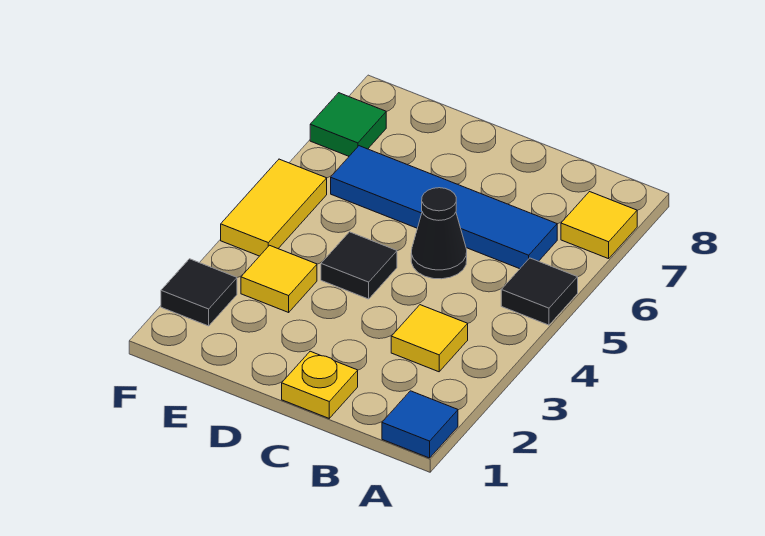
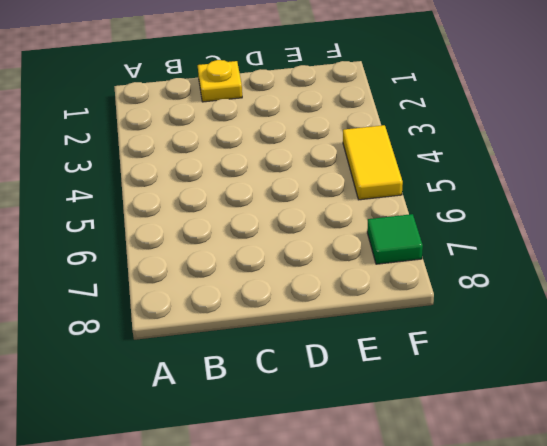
none -> blue 1x1 tile [382,391,458,458]
none -> black 1x1 tile [501,258,578,325]
none -> yellow 1x1 tile [561,192,637,259]

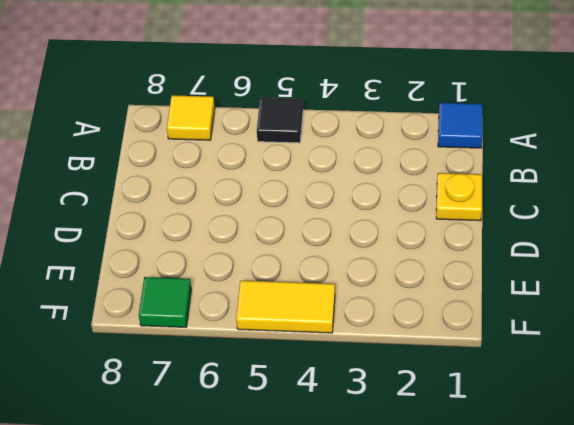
none -> yellow 1x1 tile [391,305,468,372]
none -> blue 1x4 tile [331,146,557,269]
none -> black 1x1 cone [411,188,467,279]

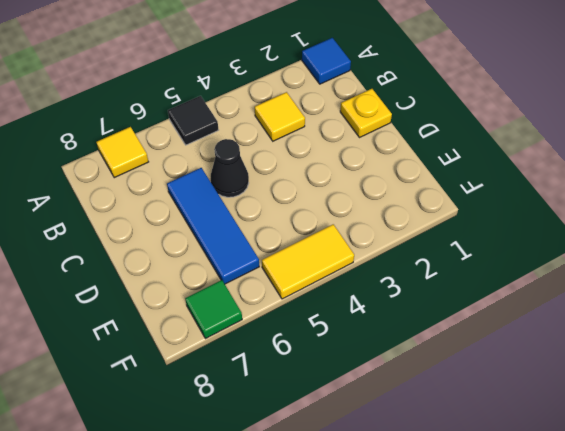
blue 1x3 tile [167,168,259,284] -> blue 1x4 tile [331,146,557,269]
none -> black 1x1 tile [321,232,397,299]
none -> yellow 1x1 tile [241,245,317,312]
none -> black 1x1 tile [161,259,237,326]

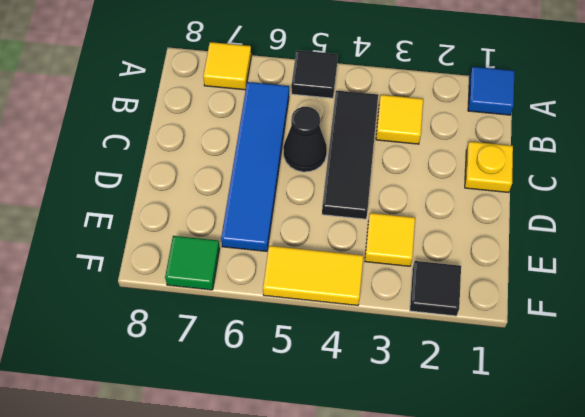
black 1x3 tile [322,90,378,219] -> black 1x1 tile [321,232,397,299]

